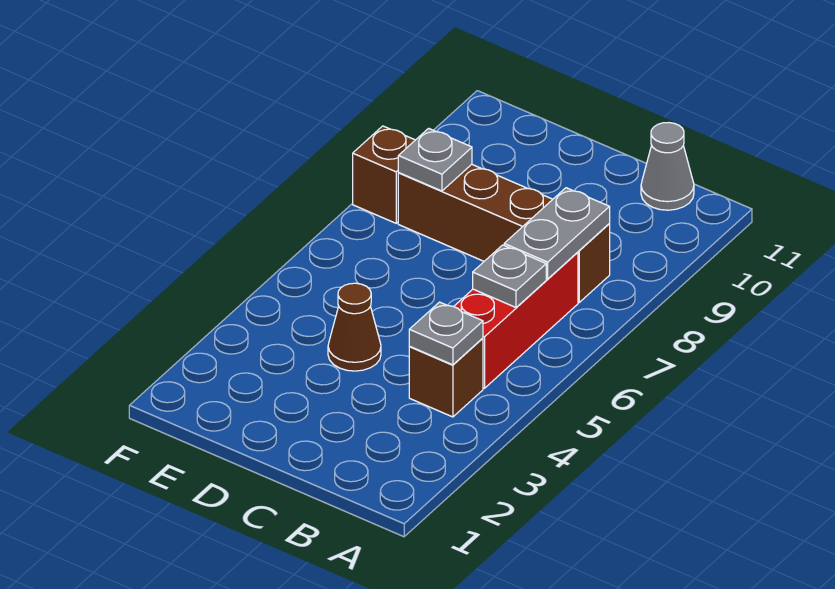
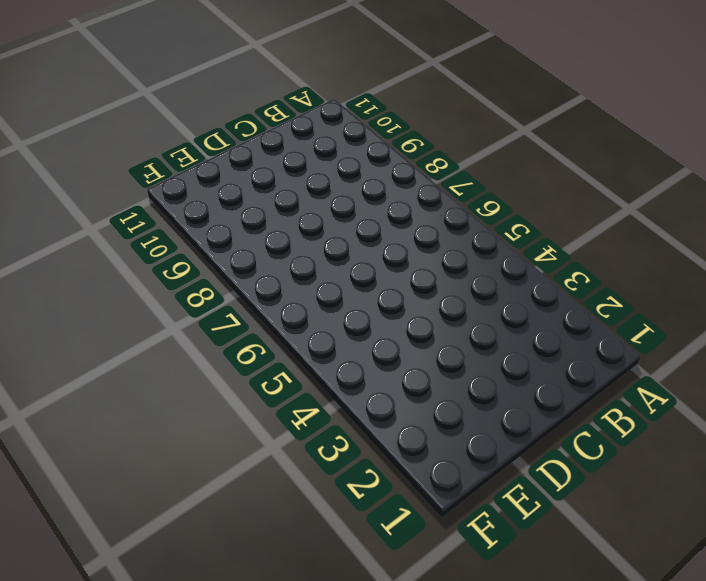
none -> brown 1x1 brick [409,338,483,417]
none -> red 1x3 brick [454,252,578,388]

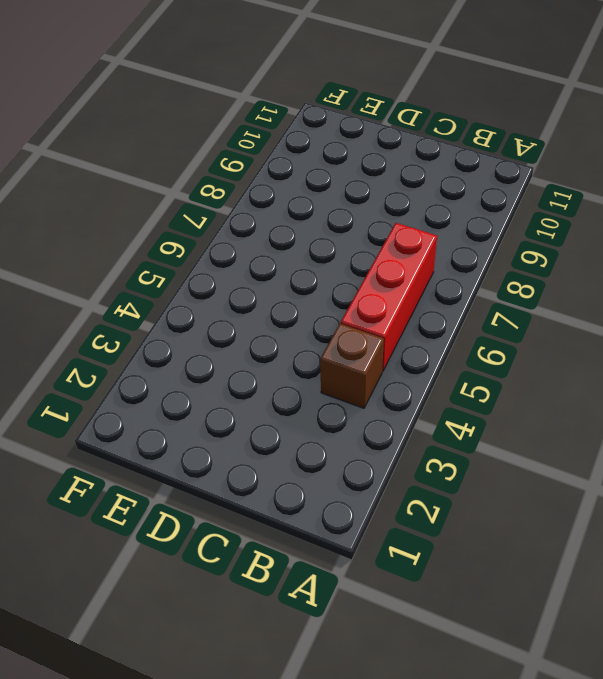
none -> brown 1x4 brick [398,164,610,302]
none -> grey 1x1 cone [641,123,694,210]

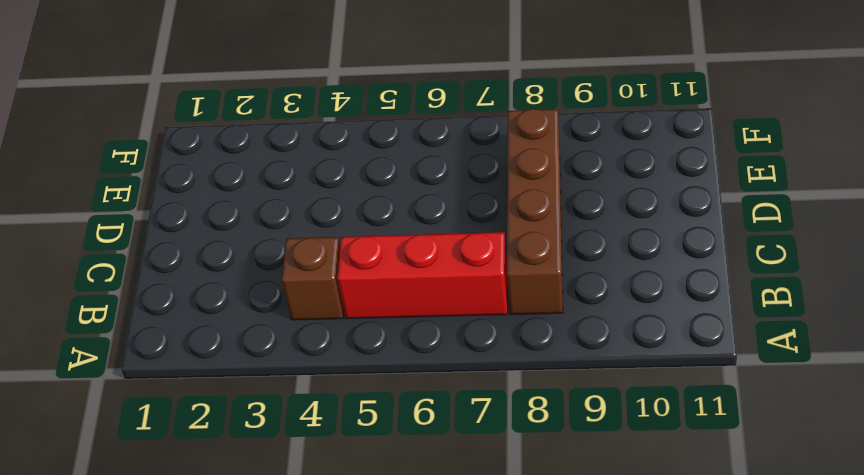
none -> grey 1x1 cone [641,123,694,210]
none -> brown 1x1 cone [328,283,381,371]

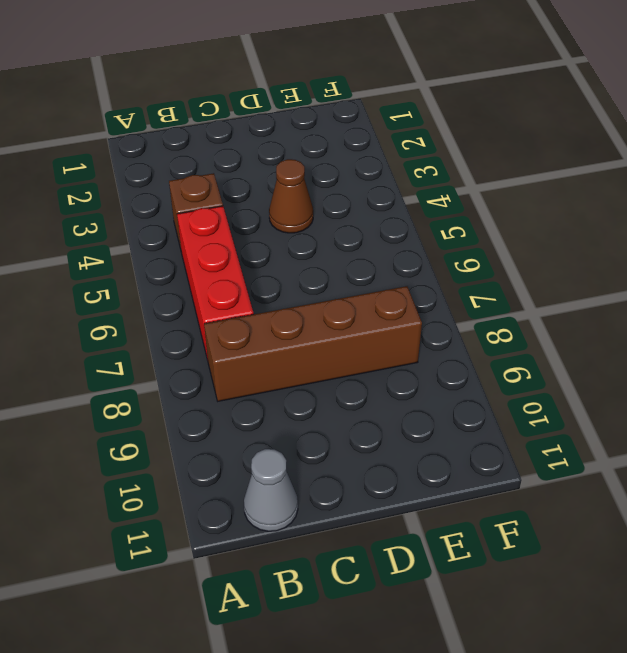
none -> brown 1x1 brick [353,126,415,223]
none -> grey 1x1 plate [409,302,483,365]

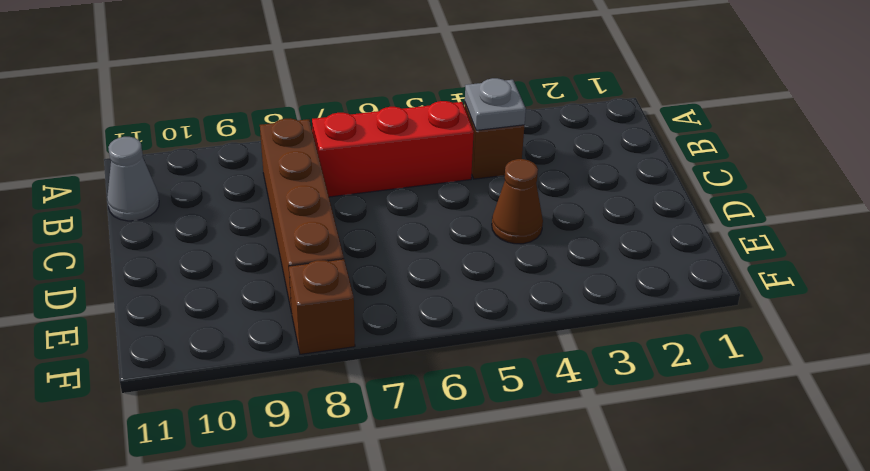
none -> grey 1x1 plate [473,245,546,307]
none -> grey 1x2 plate [504,188,610,279]

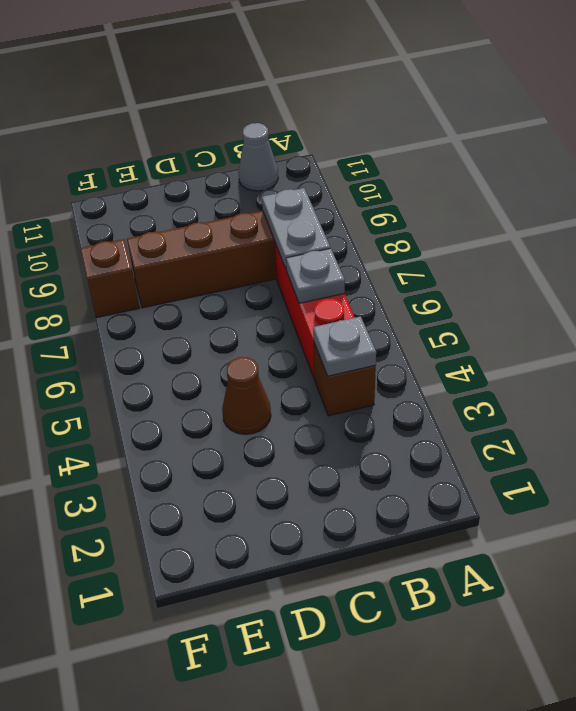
none -> grey 1x1 plate [398,128,472,191]

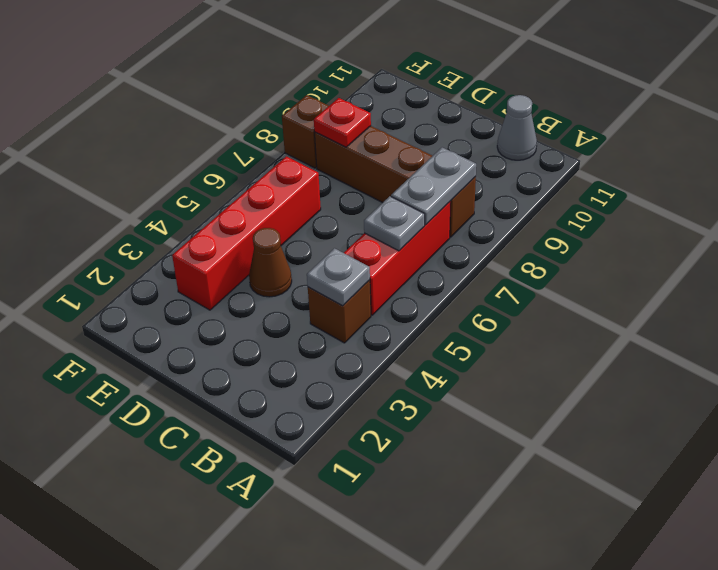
red 1x4 brick [172,156,321,310] -> none
red 1x1 plate [314,98,371,147] -> grey 1x1 plate [398,128,472,191]

